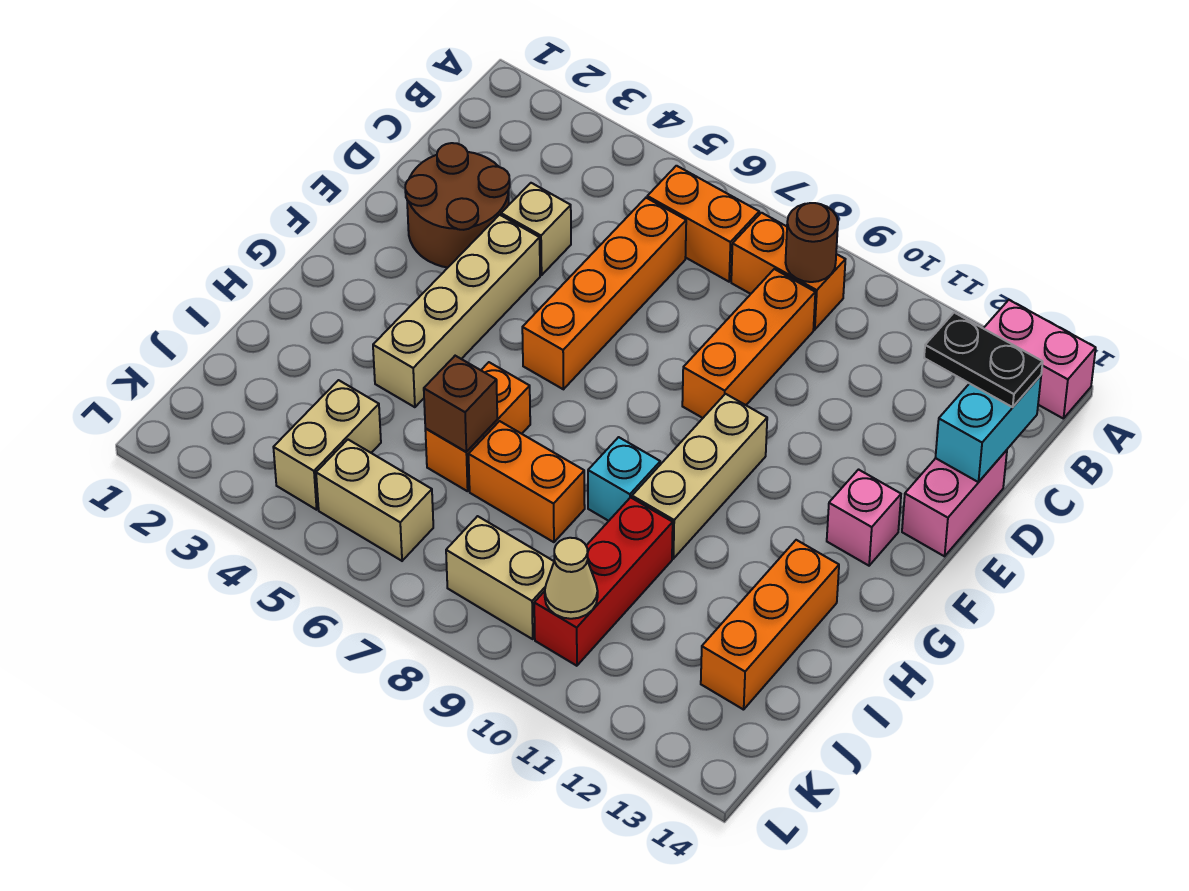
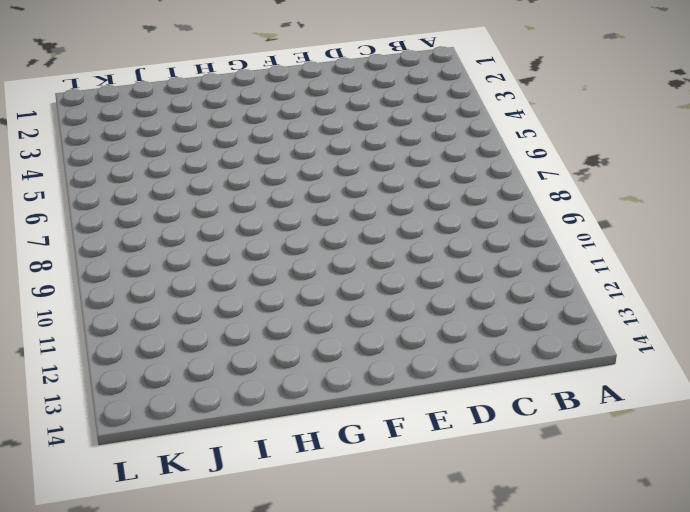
none -> pink 1x2 brick [984,300,1096,419]
none -> orange 1x2 brick [647,166,759,282]
none -> orange 1x2 brick [731,213,845,330]

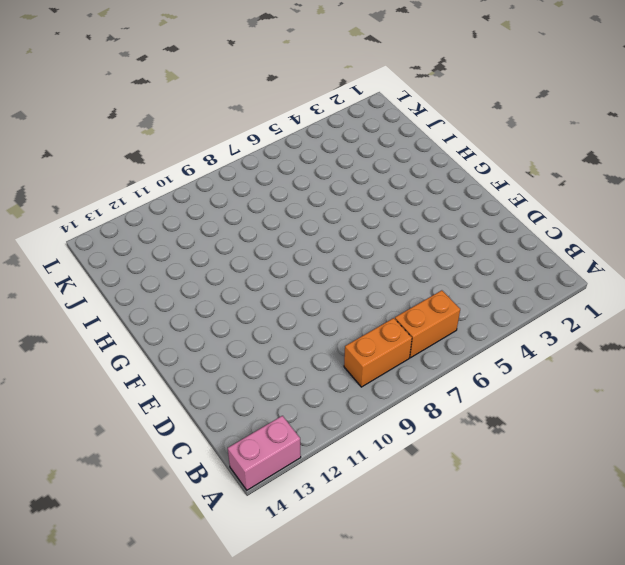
none -> orange 1x4 brick [522,198,686,389]
none -> orange 1x3 brick [682,269,815,418]
none -> brown 2x2 round brick [405,143,510,268]

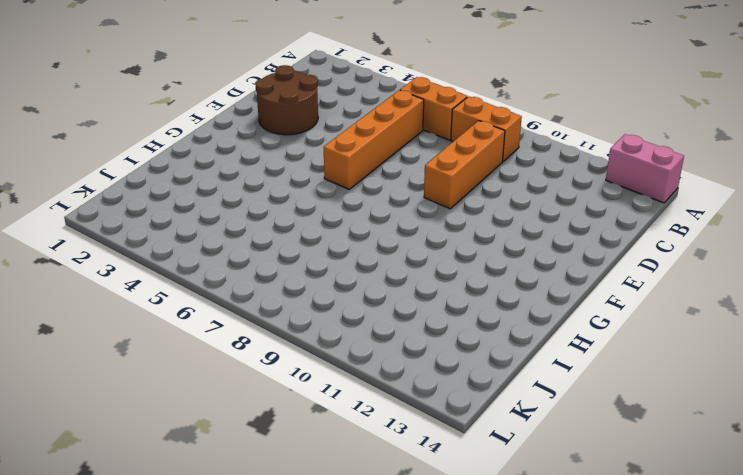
none -> tan 1x1 brick [501,183,571,275]
none -> pink 1x2 brick [902,450,1007,556]
none -> tan 1x4 brick [373,215,540,407]

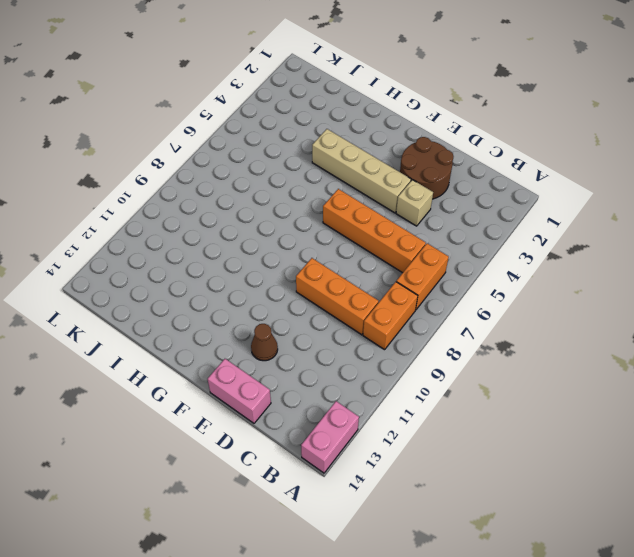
brown 1x1 cone [251,324,278,361] -> none
none -> tan 1x3 brick [632,394,767,559]
none -> pink 1x1 brick [827,470,901,566]
none -> orange 1x2 brick [425,362,530,491]

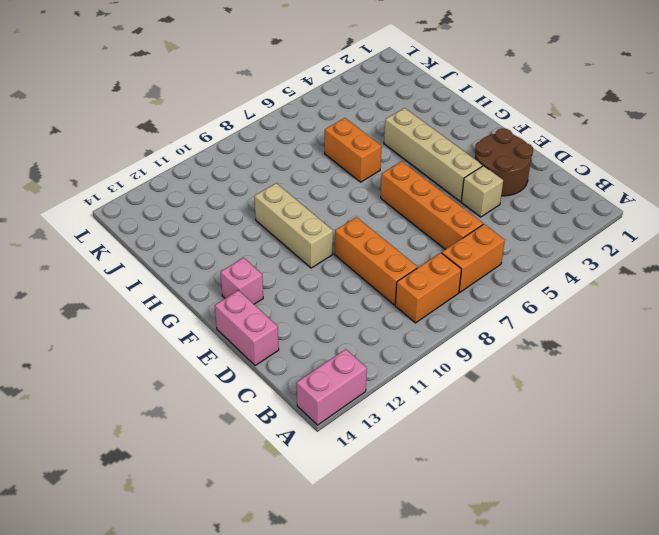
none -> cyan 1x1 brick [588,437,660,521]
none -> orange 1x3 brick [701,540,839,710]
none -> orange 1x2 brick [469,421,585,542]

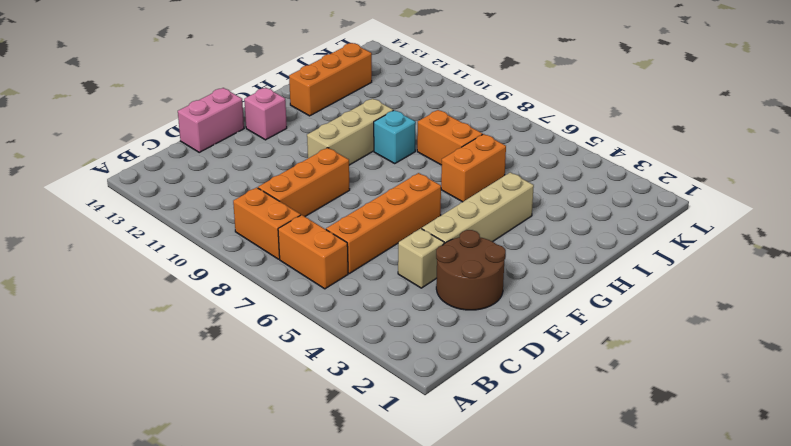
none -> pink 1x2 brick [984,300,1096,419]
none -> red 1x3 brick [534,497,673,666]
none -> tan 1x2 brick [273,380,381,510]

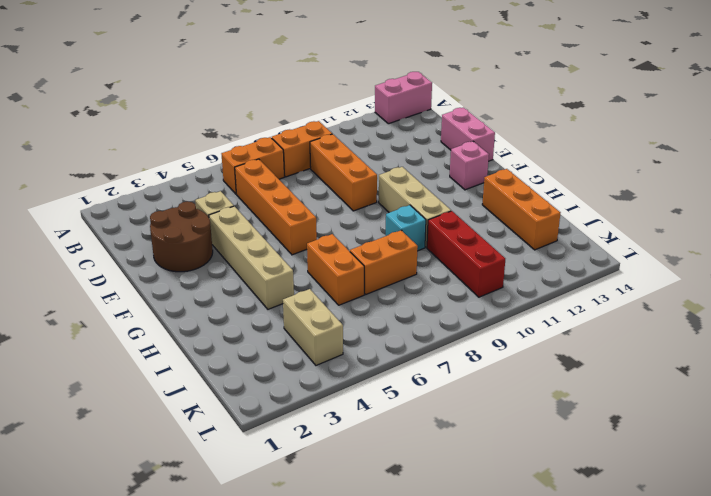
none -> tan 1x2 brick [316,440,433,561]
none -> tan 1x2 brick [446,516,554,639]
none -> brown 1x1 round brick [786,203,838,282]

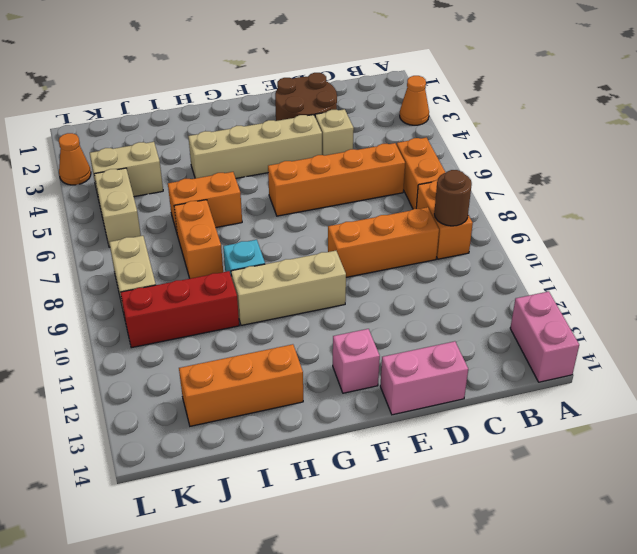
orange 1x1 cone [400,76,429,125] -> none
orange 1x1 cone [59,133,91,185] -> none
none -> cyan 1x2 brick [935,375,1041,482]
none -> brown 1x1 brick [424,356,497,452]
none -> tan 1x1 cone [545,538,598,619]

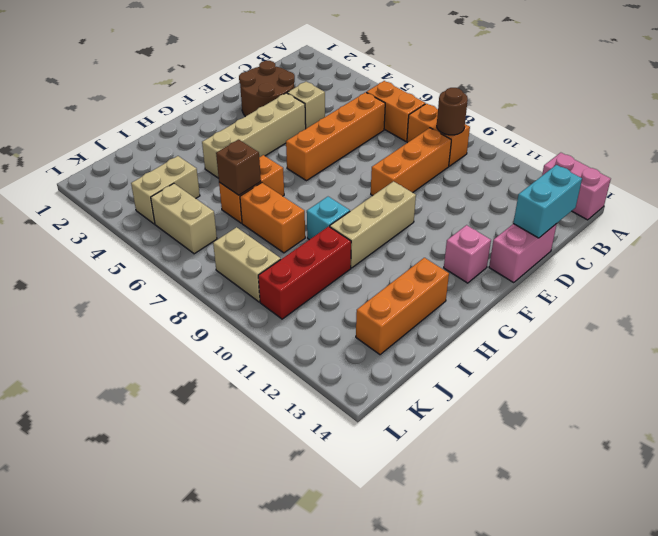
none -> tan 1x1 cone [545,538,598,619]
none -> black 1x2 plate [924,313,1043,407]

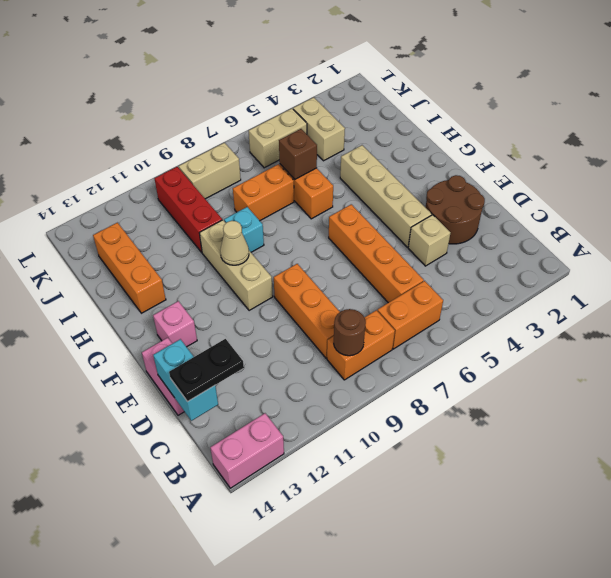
tan 1x1 cone [220,221,249,265] -> tan 1x1 cone moved to [545,538,598,619]

